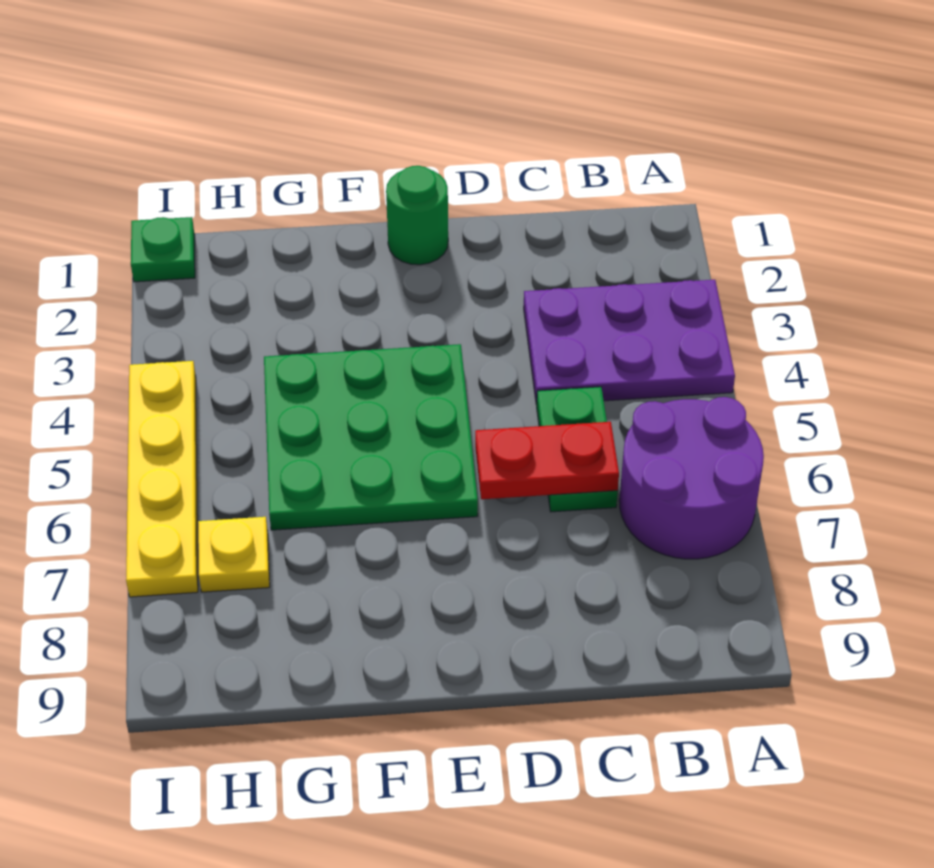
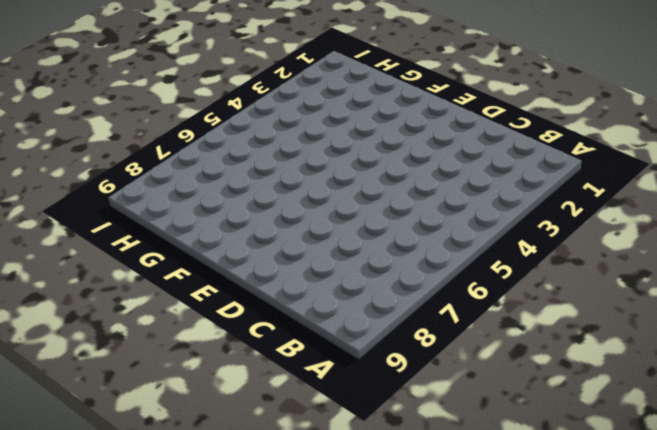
none -> purple 2x3 plate [524,280,735,405]
none -> purple 2x2 round brick [619,397,764,559]

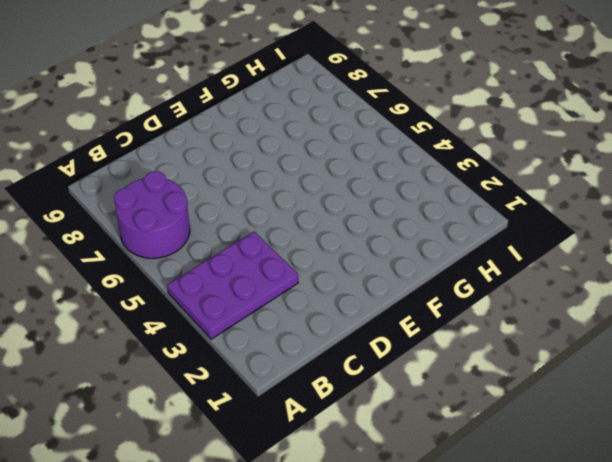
none -> green 1x2 plate [537,387,618,512]
none -> green 1x1 round brick [386,166,448,265]

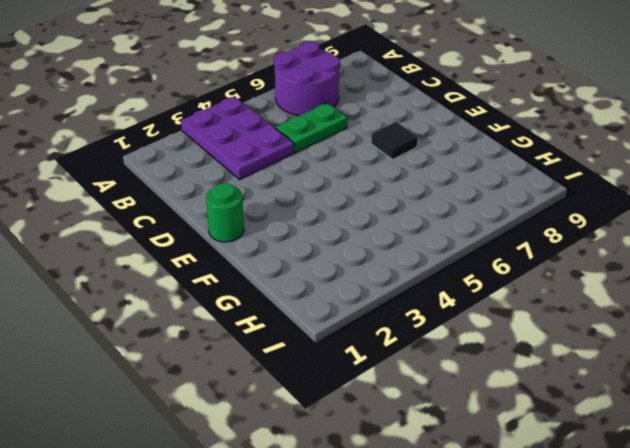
black 1x1 tile [371,122,418,160] -> none
none -> green 3x3 plate [264,344,478,530]
none -> yellow 1x1 plate [198,517,270,592]

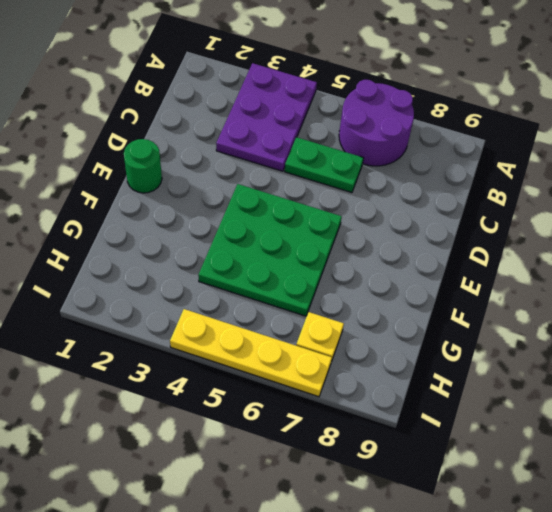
none -> green 1x1 plate [131,217,195,282]
none -> red 1x2 plate [475,422,619,499]

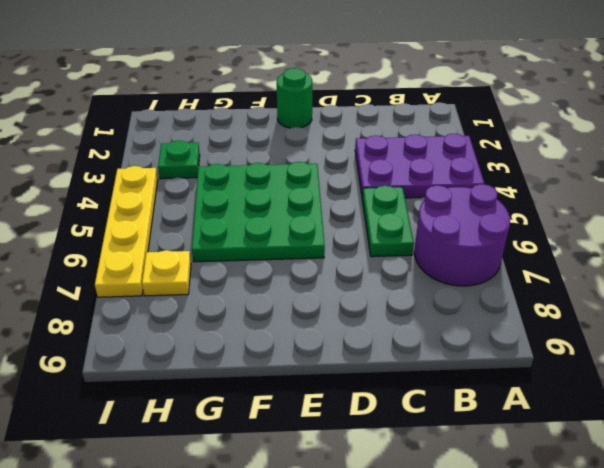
green 1x1 plate [158,140,200,179] -> green 1x1 plate moved to [131,217,195,282]
none -> red 1x2 plate [475,422,619,499]

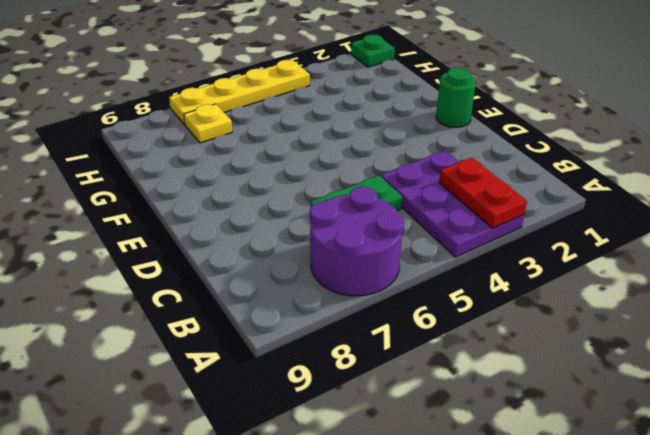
red 1x2 plate [439,158,527,228] -> red 1x2 plate moved to [475,422,619,499]
none -> green 3x3 plate [264,344,478,530]

